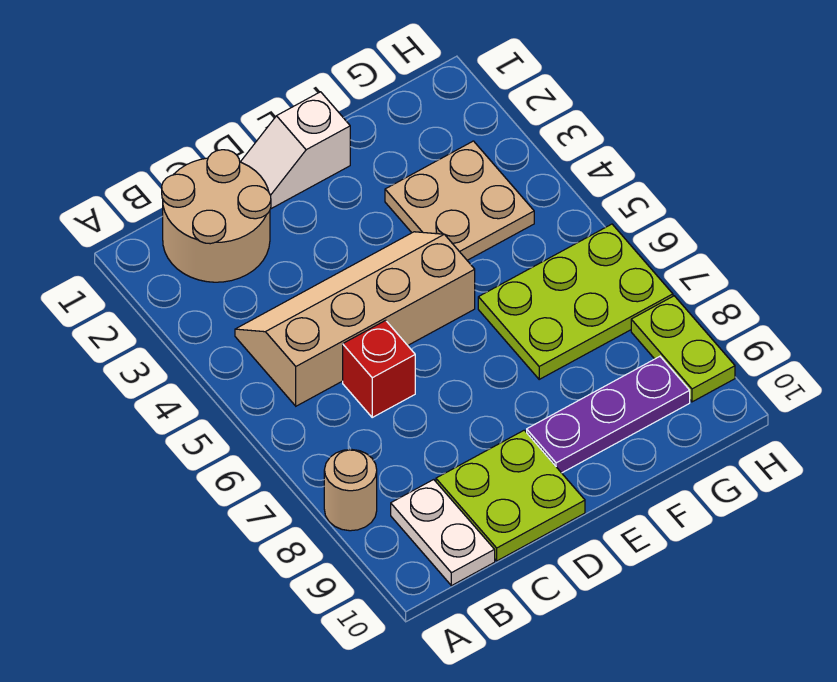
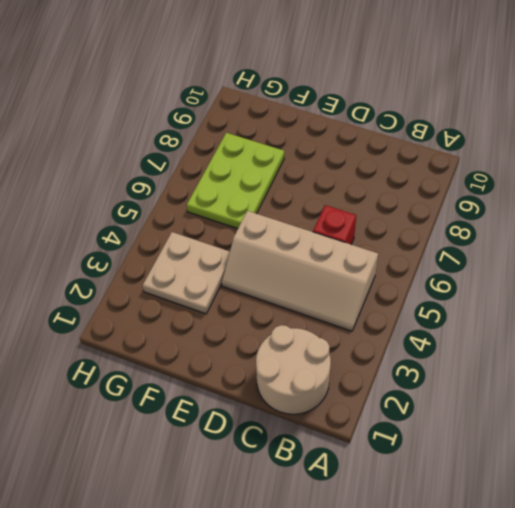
lime 2x3 plate [187,133,284,229] -> lime 2x3 plate turned to [478,224,673,379]
none -> tan 1x1 round brick [324,449,377,531]
none -> white 1x2 plate [391,480,495,586]

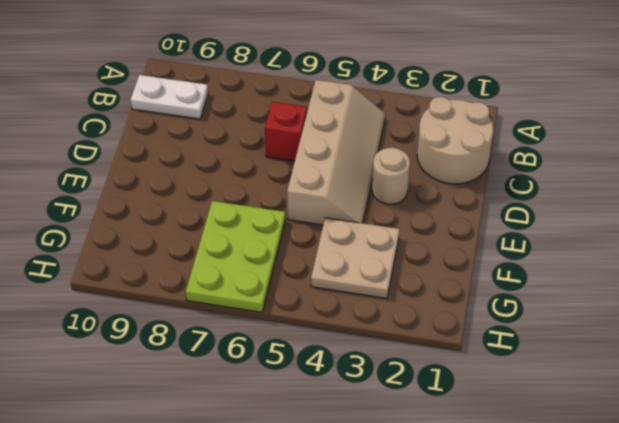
tan 1x1 round brick [372,148,410,204] -> tan 1x1 round brick moved to [324,449,377,531]
none -> lime 2x2 plate [436,430,585,561]
none -> white 1x2 slope [241,92,350,209]

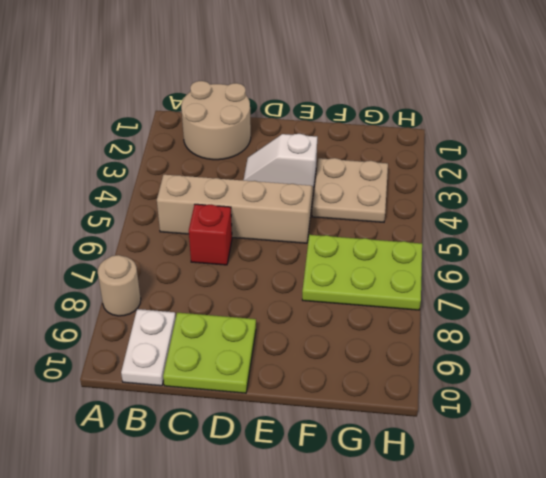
white 1x2 slope [244,134,317,190] -> white 1x2 slope moved to [241,92,350,209]
none -> purple 1x3 plate [527,357,690,473]
none -> lime 1x2 plate [631,296,735,402]

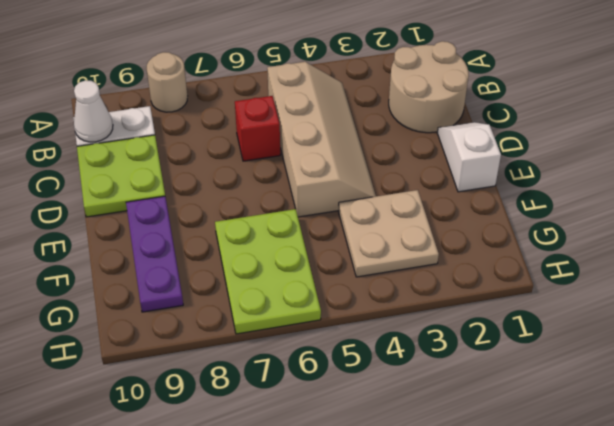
white 1x1 cone [74,80,113,142] -> none
none -> lime 1x2 plate [631,296,735,402]

